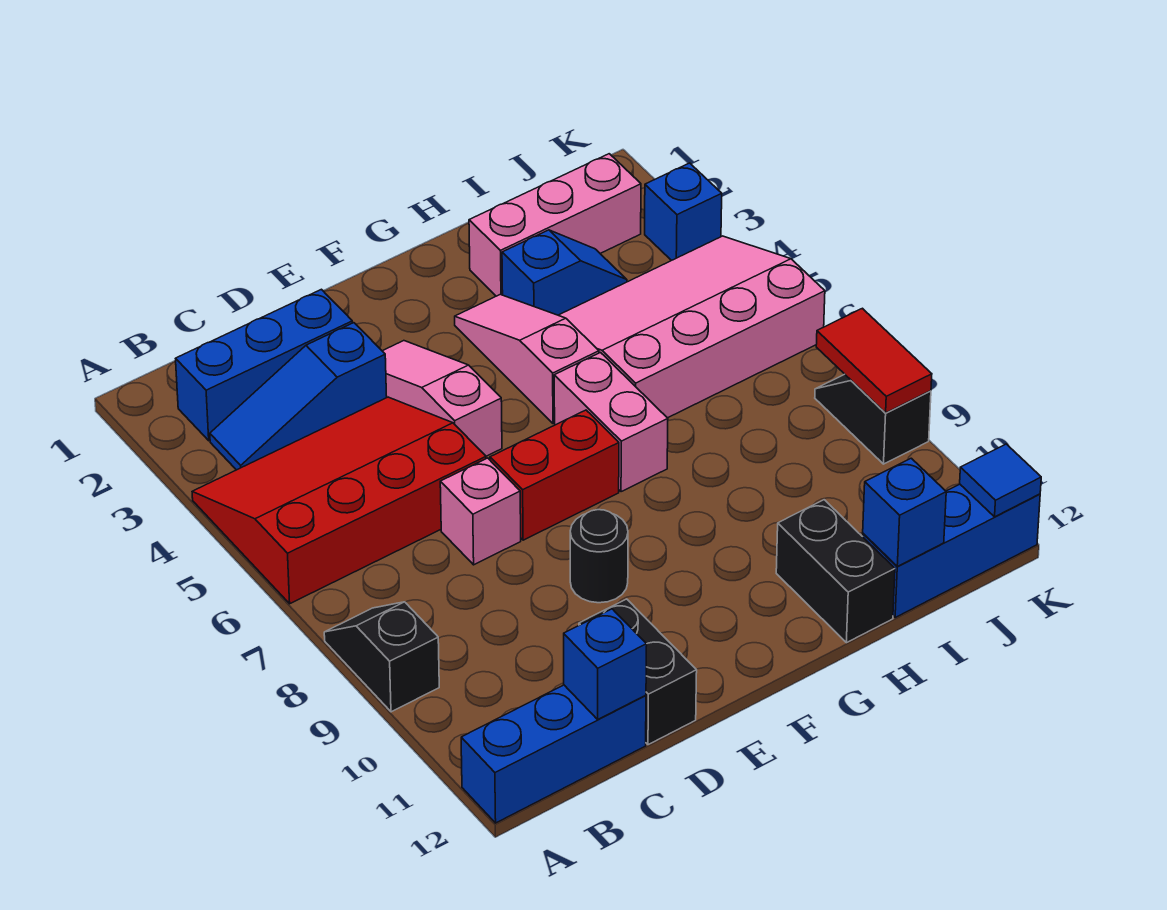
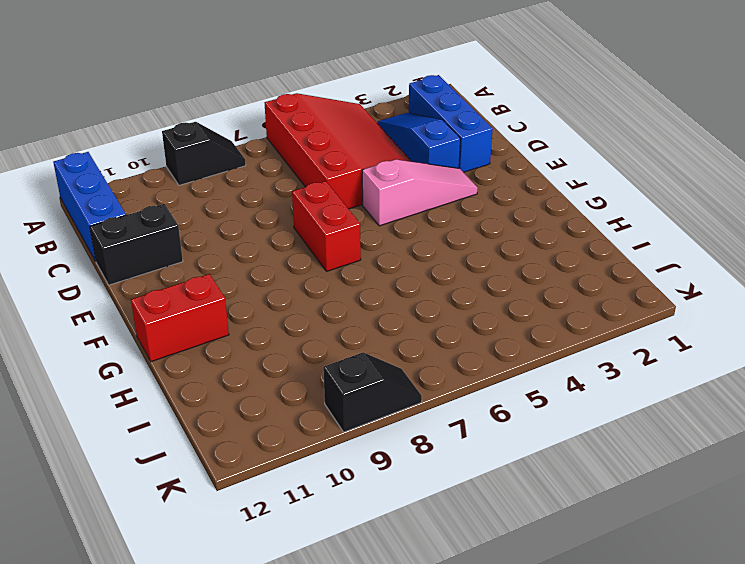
red 1x2 brick [131,274,229,362] -> none
none -> pink 1x1 brick [440,458,521,565]
none -> black 1x1 round brick [570,510,628,603]
none -> pink 1x3 slope [455,294,599,423]

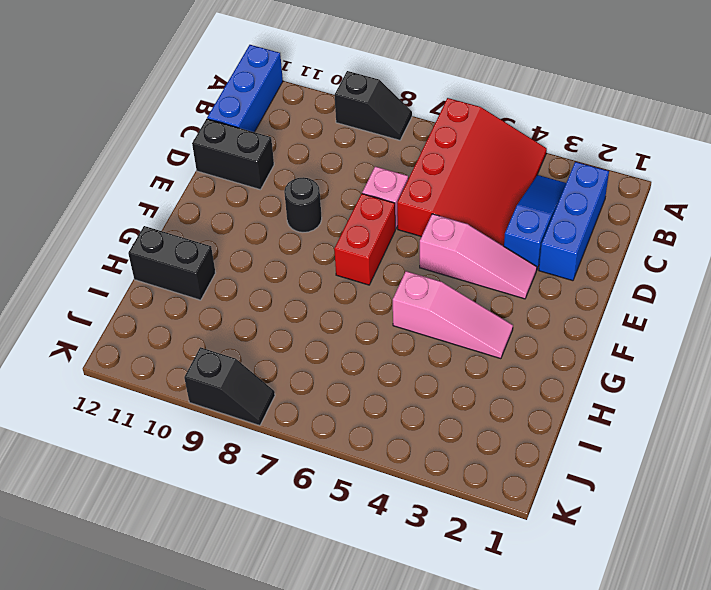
none -> pink 1x2 brick [554,353,668,492]
none -> pink 1x3 brick [469,154,641,296]
none -> blue 1x2 slope [502,230,627,315]

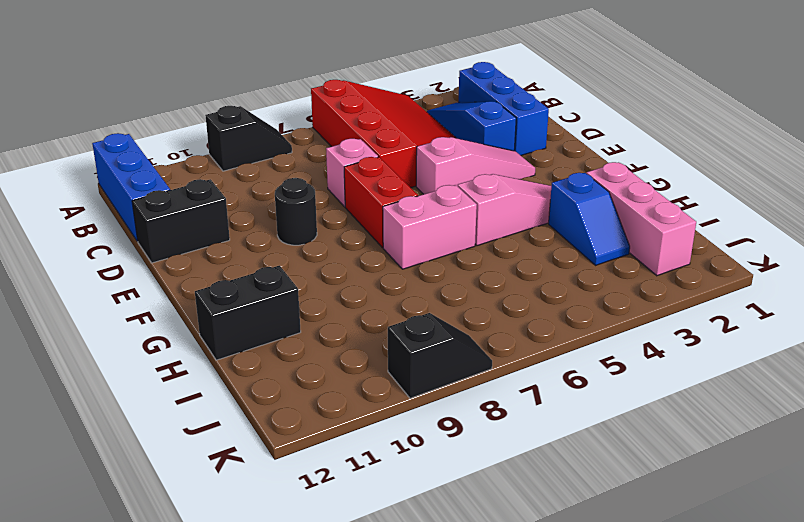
none -> pink 3x4 slope [558,236,825,418]
none -> blue 1x3 brick [863,484,1040,617]
none -> blue 1x1 brick [645,163,722,261]

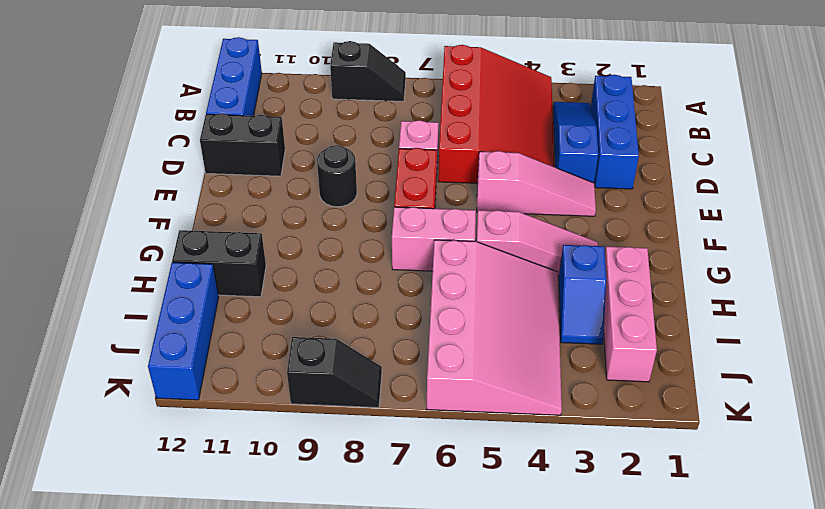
none -> blue 1x1 brick [645,163,722,261]
none -> blue 1x1 brick [564,609,647,719]
none -> blue 1x1 brick [863,458,946,566]

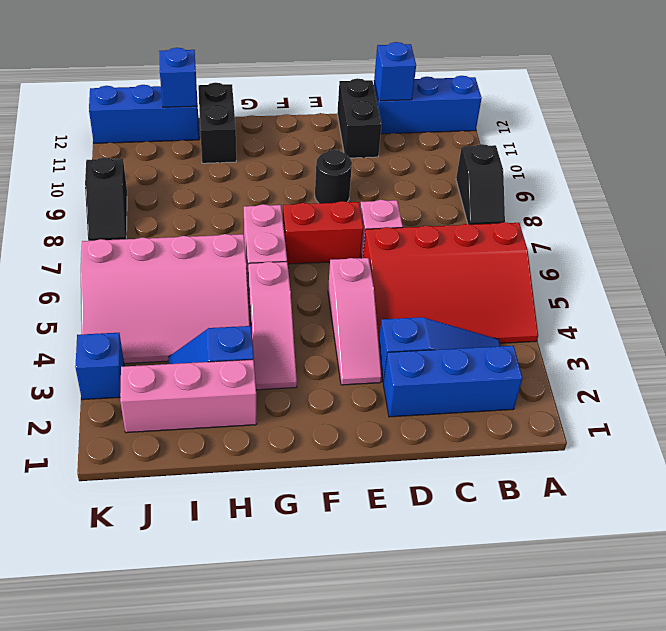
none -> red 1x2 tile [816,308,932,413]
none -> blue 1x1 tile [960,444,1041,517]

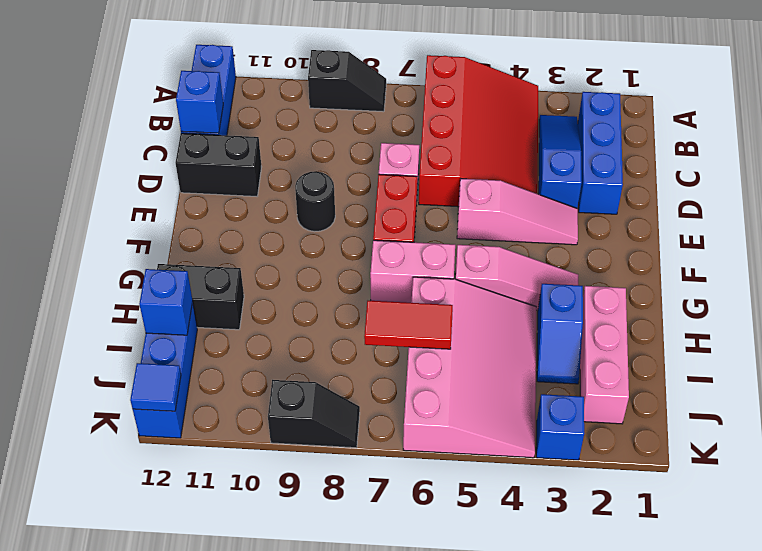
red 1x2 tile [364,301,453,349] -> red 1x2 tile moved to [816,308,932,413]

